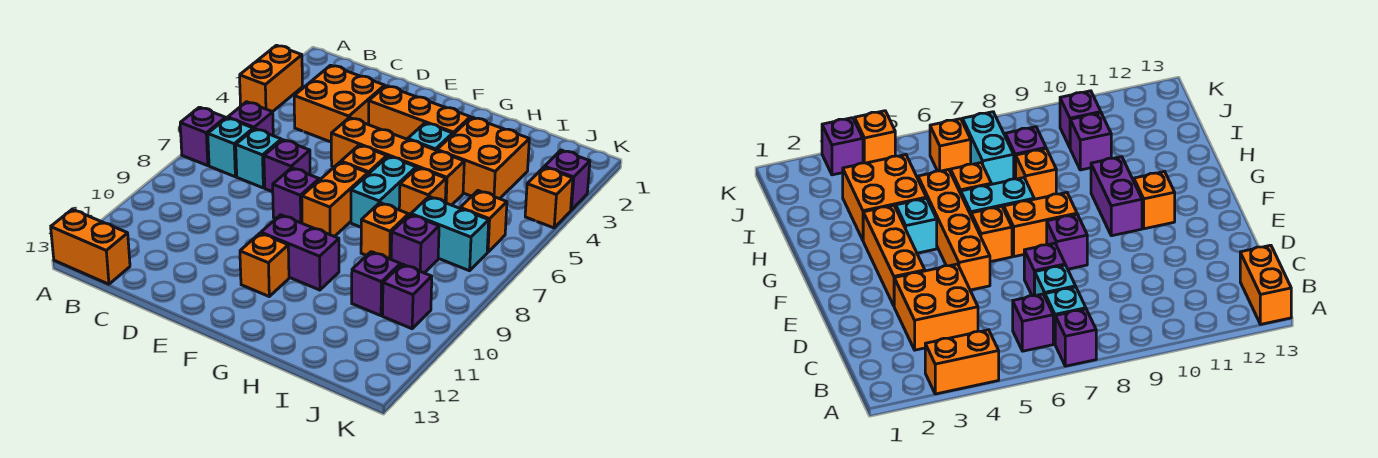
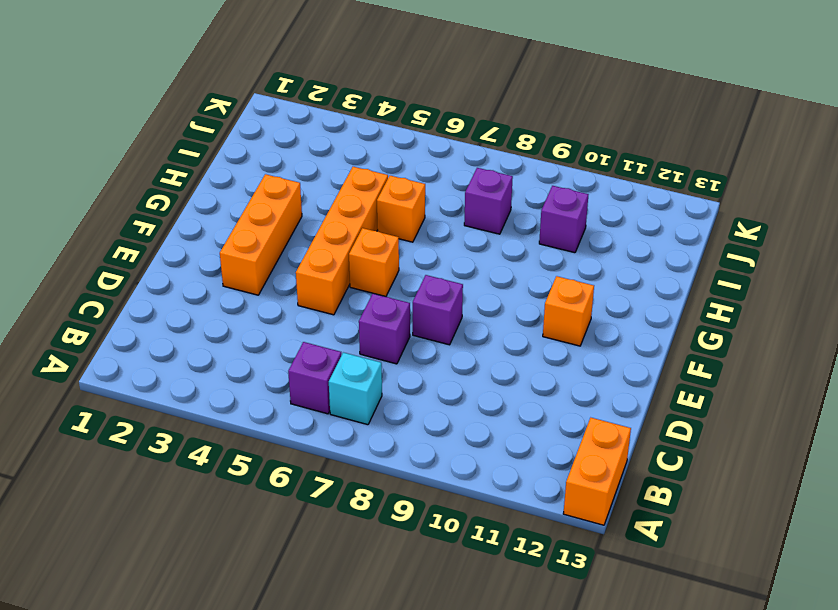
none -> orange 1x2 brick [240,45,302,112]
none -> purple 1x1 brick [180,107,226,166]
none -> orange 2x2 brick [294,65,385,142]

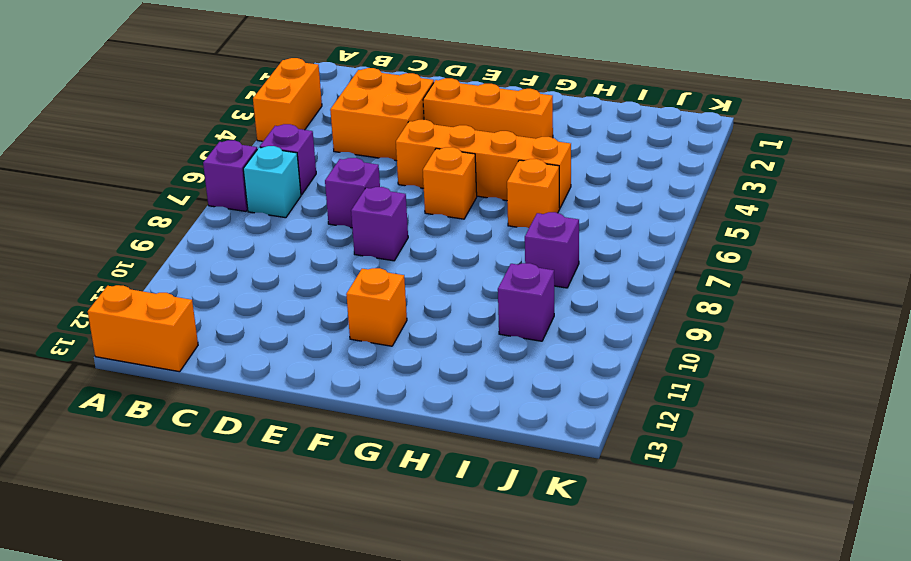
none -> cyan 1x1 brick [236,129,281,188]
none -> orange 1x2 brick [302,162,368,237]
none -> purple 1x2 brick [261,215,339,290]

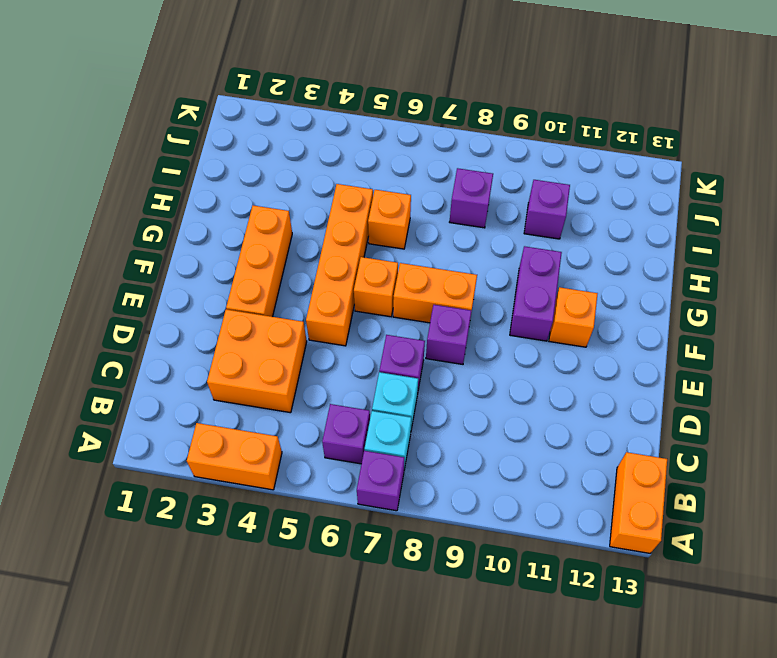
none -> cyan 1x1 brick [408,123,453,150]
none -> cyan 1x2 brick [351,156,416,227]
none -> orange 2x2 brick [437,117,529,199]

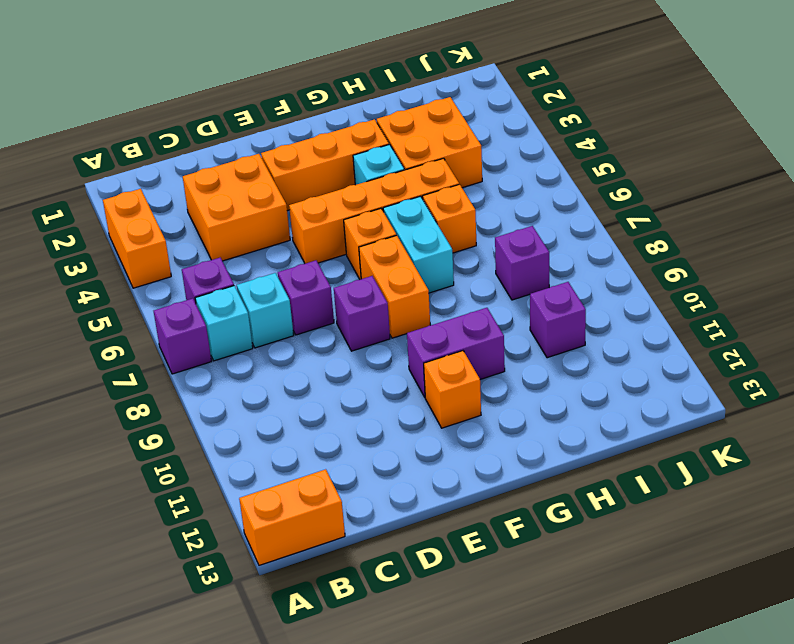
none -> orange 1x1 brick [361,203,409,259]
none -> cyan 1x2 brick [411,197,489,271]
none -> orange 1x1 brick [460,191,507,252]

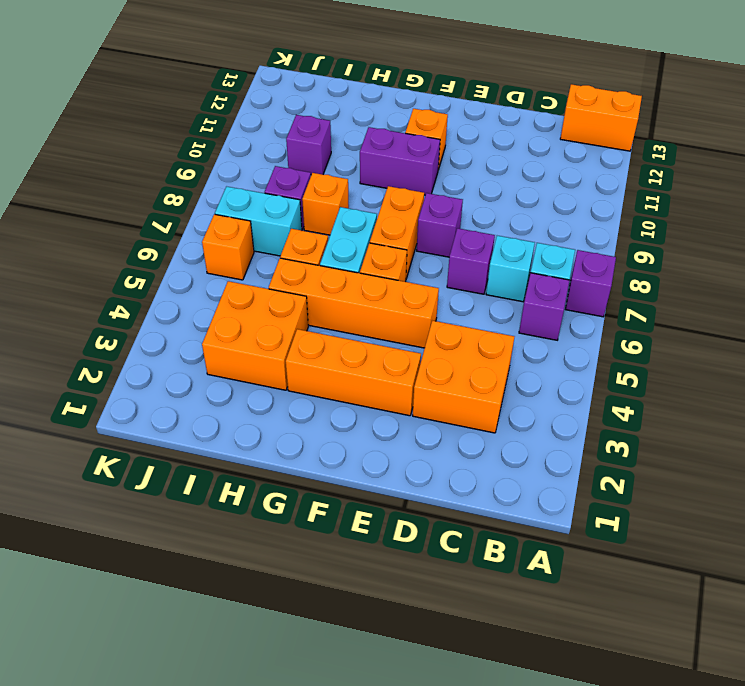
none -> orange 1x2 brick [240,45,302,112]
none -> cyan 1x1 brick [408,123,453,150]
none -> purple 1x1 brick [383,264,432,329]

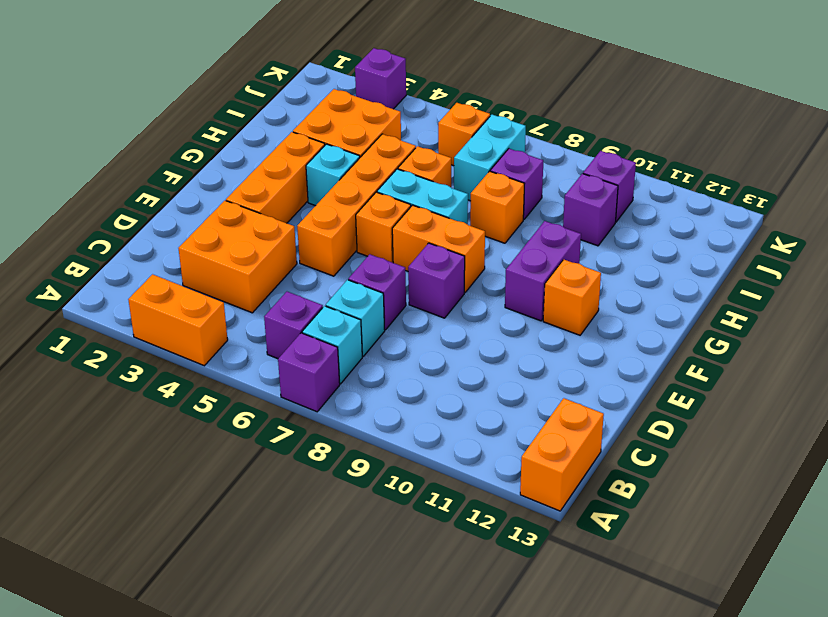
none -> orange 1x1 brick [525,167,573,228]

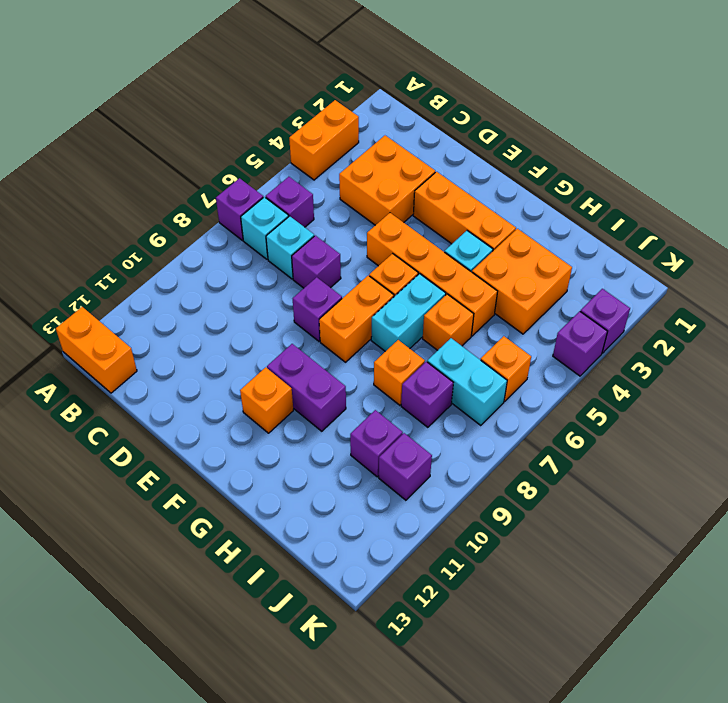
purple 1x1 brick [553,311,608,376] -> orange 1x1 brick [525,167,573,228]

